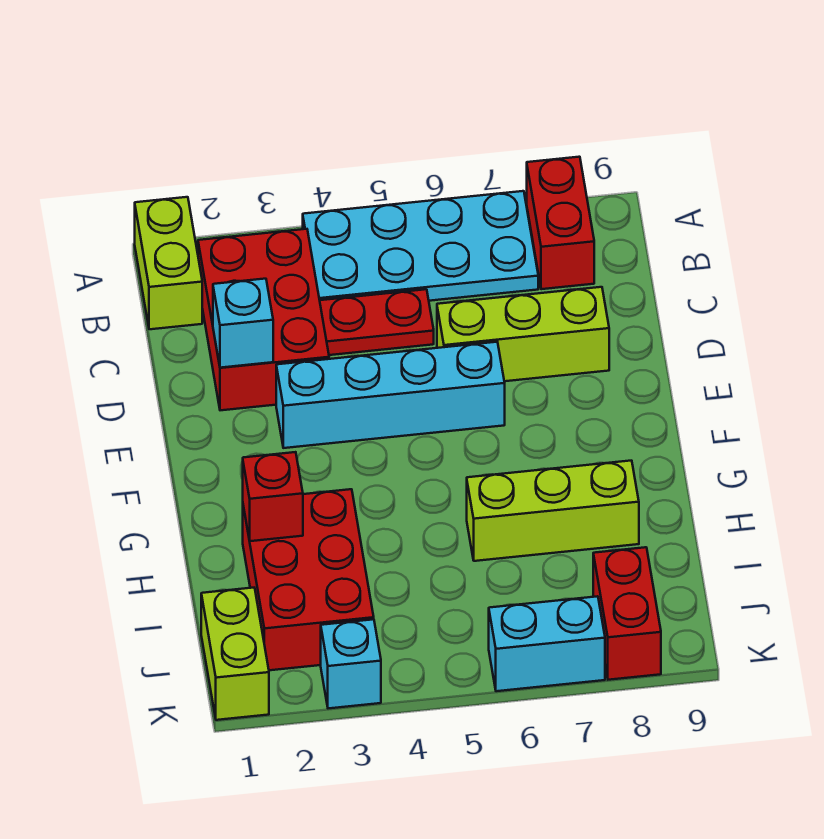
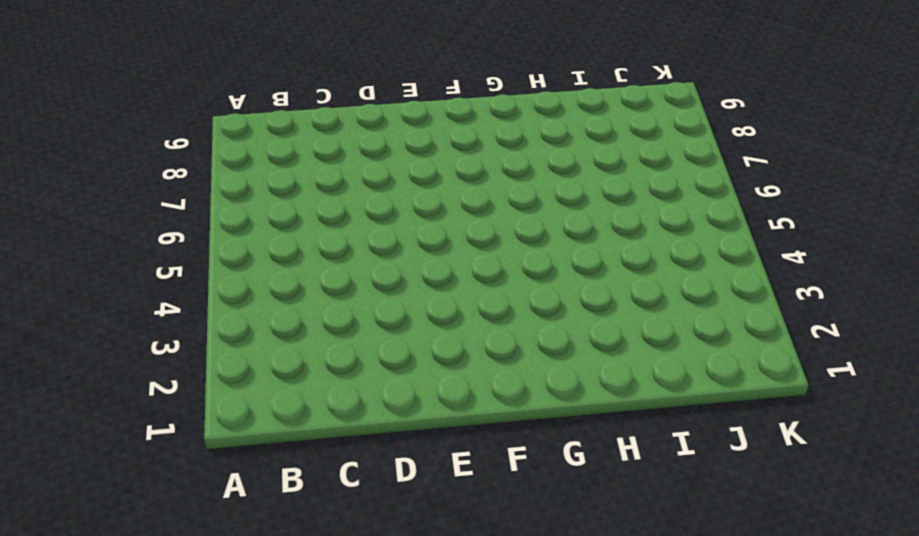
none -> lime 1x2 brick [135,197,202,329]
none -> cyan 2x4 plate [303,191,538,301]
none -> red 1x2 brick [527,157,594,289]

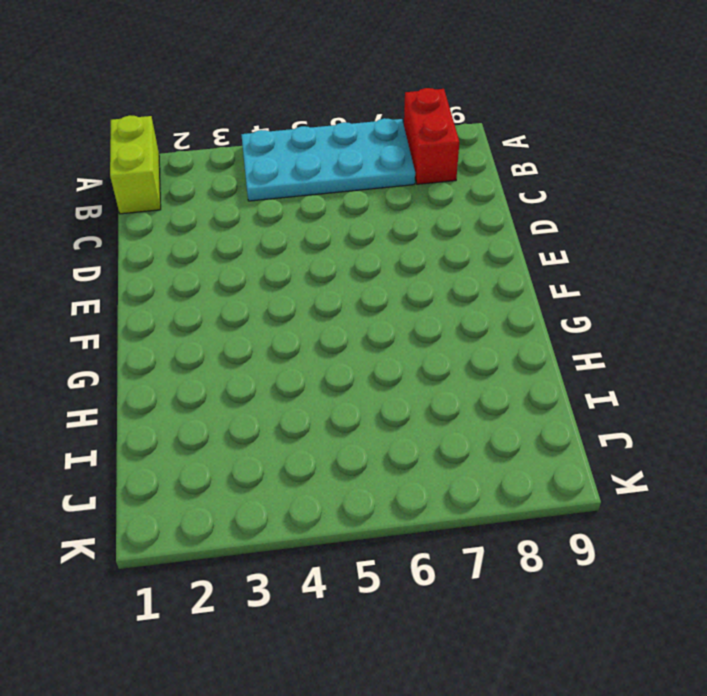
none -> red 2x3 brick [198,229,329,410]
none -> red 1x2 plate [320,289,434,355]
none -> lime 1x3 brick [437,287,609,381]

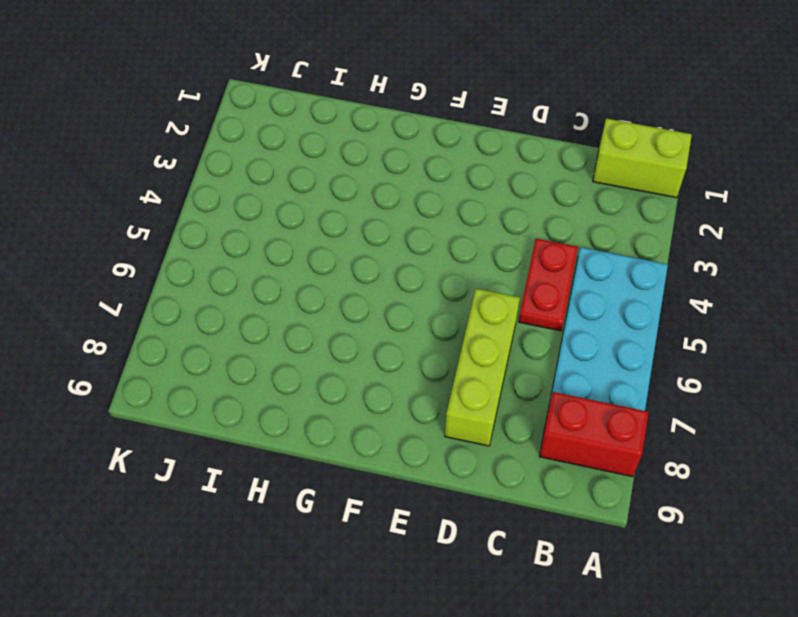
none -> red 2x3 brick [198,229,329,410]
none -> cyan 1x4 brick [276,342,505,448]
none -> red 2x3 brick [243,489,374,670]

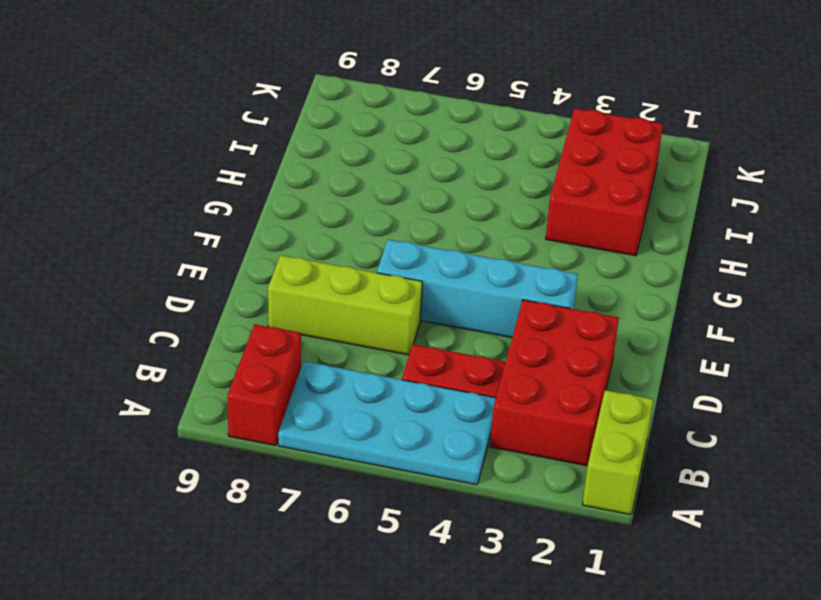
none -> lime 1x3 brick [467,461,639,561]
none -> lime 1x2 brick [201,588,269,720]
none -> red 1x2 brick [593,547,661,680]

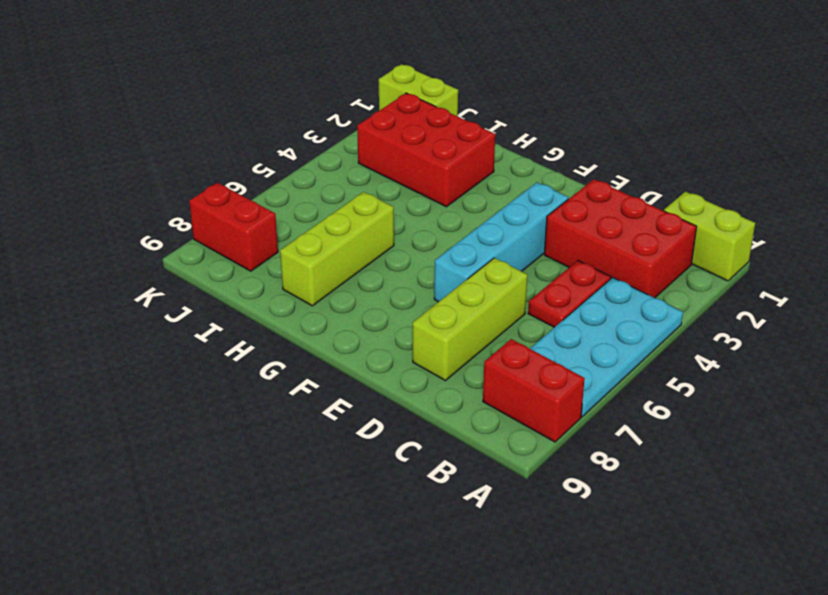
none -> cyan 1x1 brick [321,619,381,708]
none -> cyan 1x2 brick [489,596,605,691]
none -> cyan 1x1 brick [213,279,273,368]

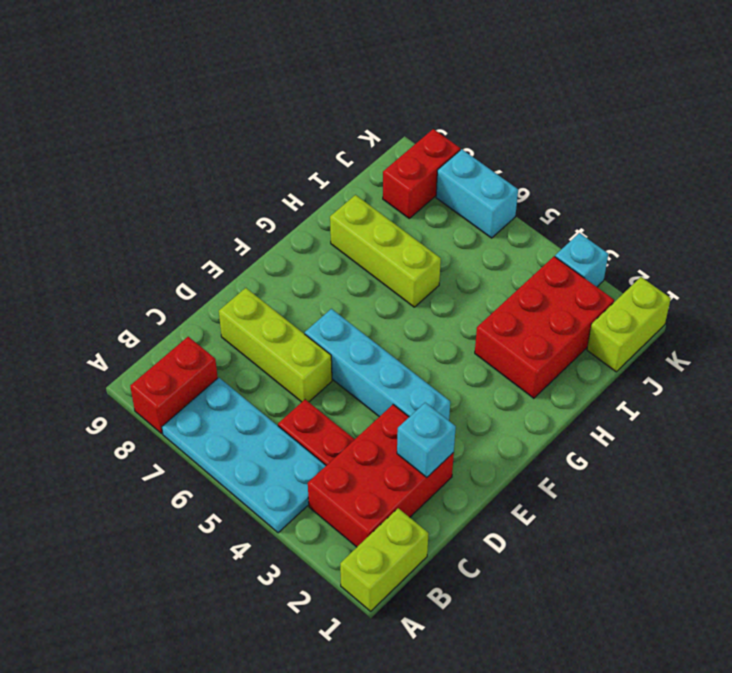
none -> red 1x1 brick [243,452,303,541]

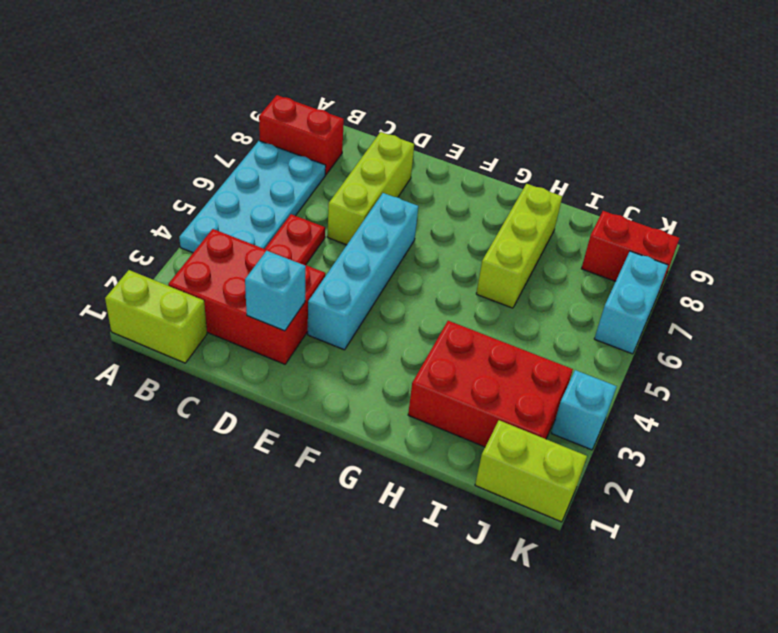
none -> red 1x1 brick [243,452,303,541]

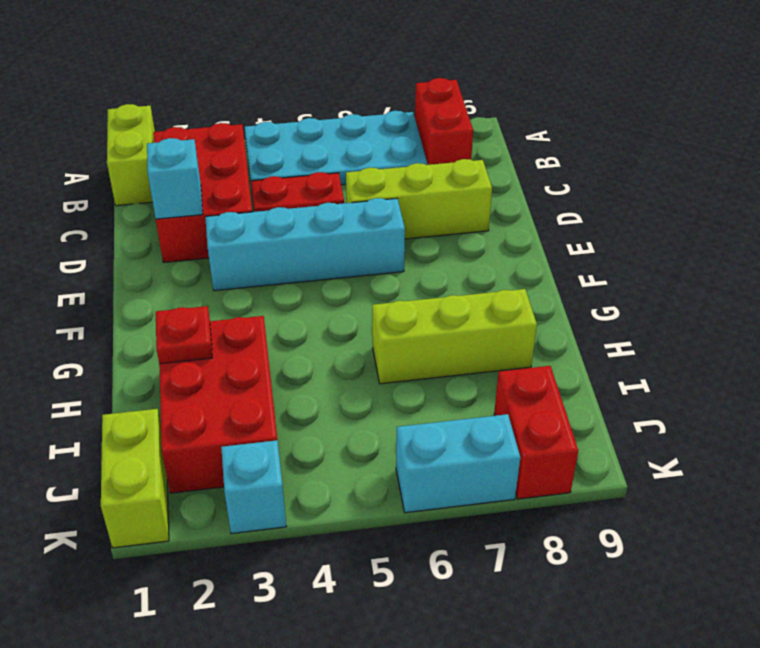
red 1x1 plate [156,306,212,364] -> red 1x1 brick [243,452,303,541]

